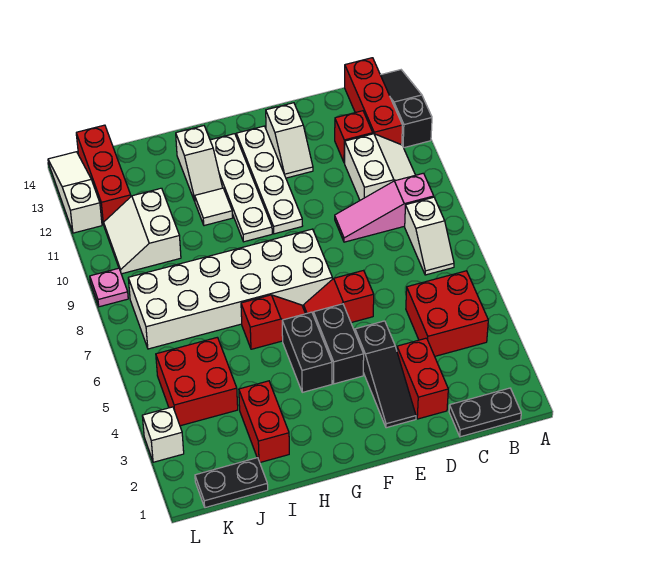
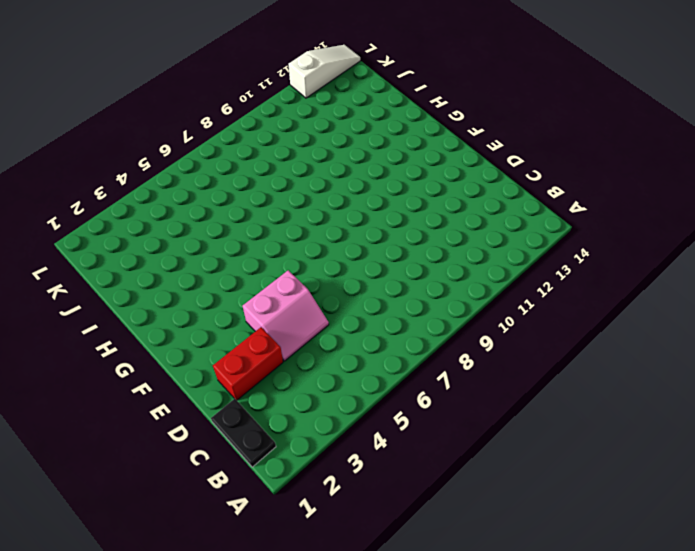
pink 2x2 slope [243,270,329,361] -> black 1x3 slope [355,321,416,428]
none -> black 1x3 slope [381,70,432,148]
none -> red 2x2 brick [406,271,488,356]
none -> white 1x2 slope [405,197,454,275]

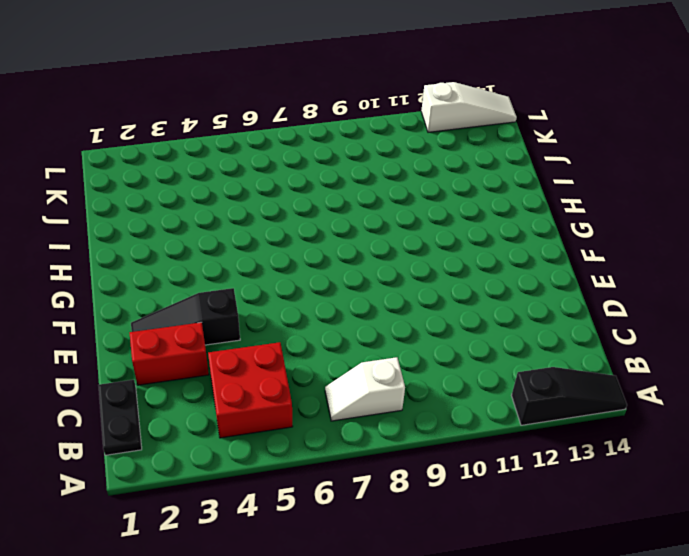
none -> pink 1x3 slope [335,173,434,242]
none -> white 2x2 slope [345,134,415,200]
none -> red 1x3 brick [345,58,402,145]

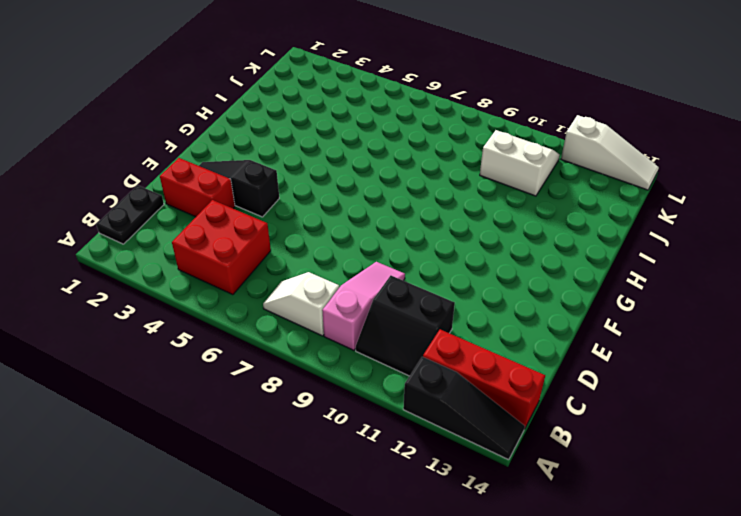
black 2x2 slope [356,276,455,376] -> white 2x2 slope [345,134,415,200]
none -> red 1x1 brick [335,111,373,163]
none -> red 1x2 slope [304,270,374,323]
none -> white 1x2 slope [266,103,313,178]

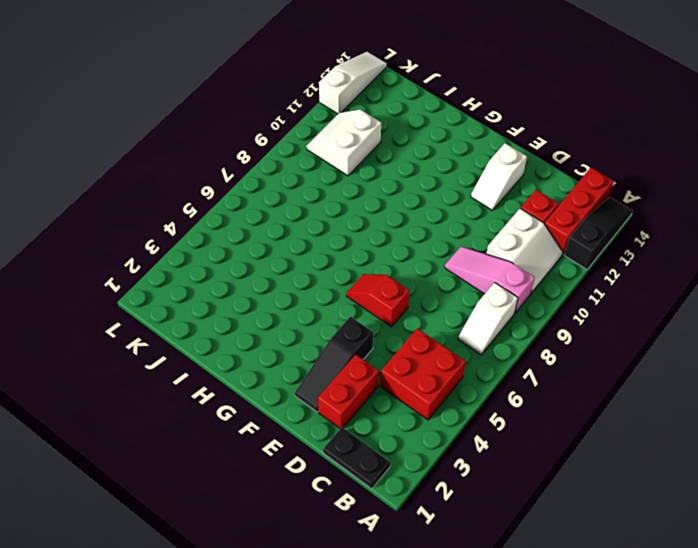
none -> black 1x2 brick [314,304,364,384]
none -> white 2x6 brick [128,229,332,349]
none -> white 1x4 plate [236,126,302,234]

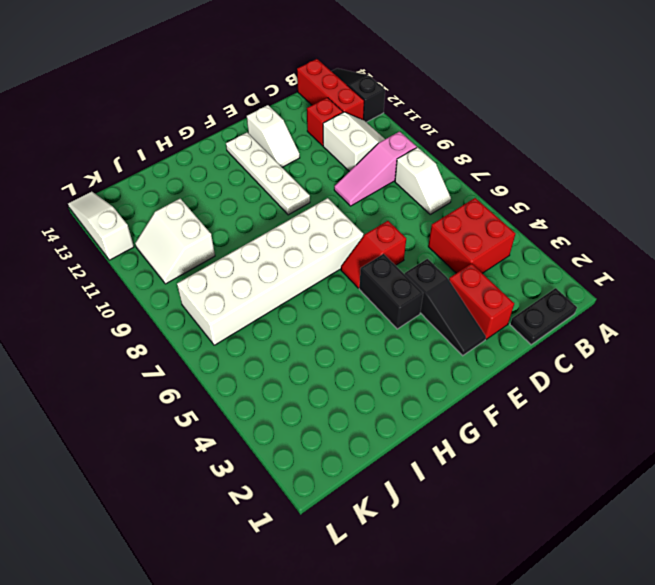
none -> black 1x2 brick [282,312,332,392]
none -> red 1x2 slope [241,295,305,349]
none -> white 1x4 plate [210,134,272,242]

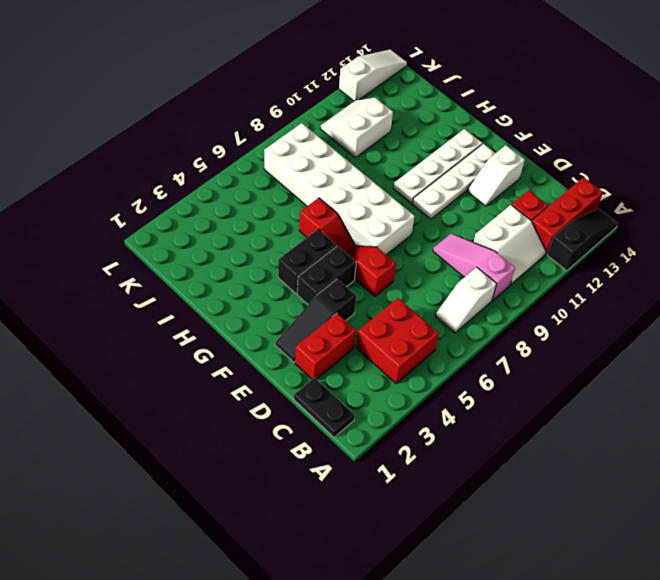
none -> white 1x1 tile [194,188,233,226]
none -> white 1x2 slope [176,126,222,201]
none -> red 1x2 brick [239,381,289,462]

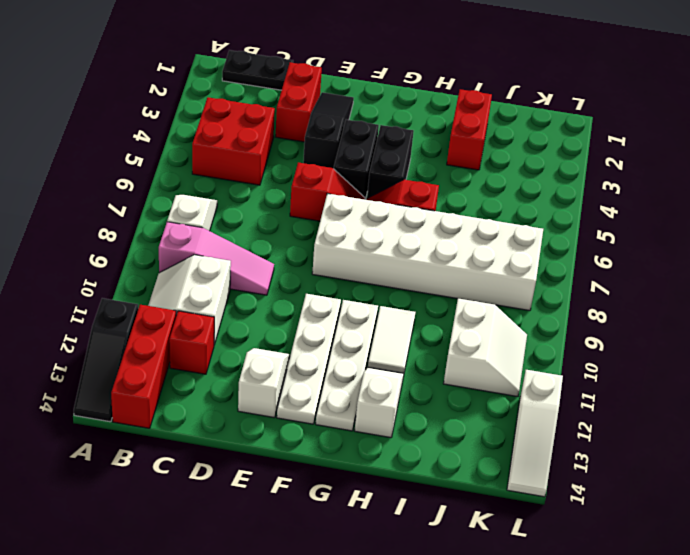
white 1x2 tile [368,306,415,377] -> white 1x1 tile [194,188,233,226]
none -> black 1x2 plate [195,458,268,508]
none -> red 2x2 brick [156,337,238,426]
none -> red 1x3 brick [76,125,131,224]

